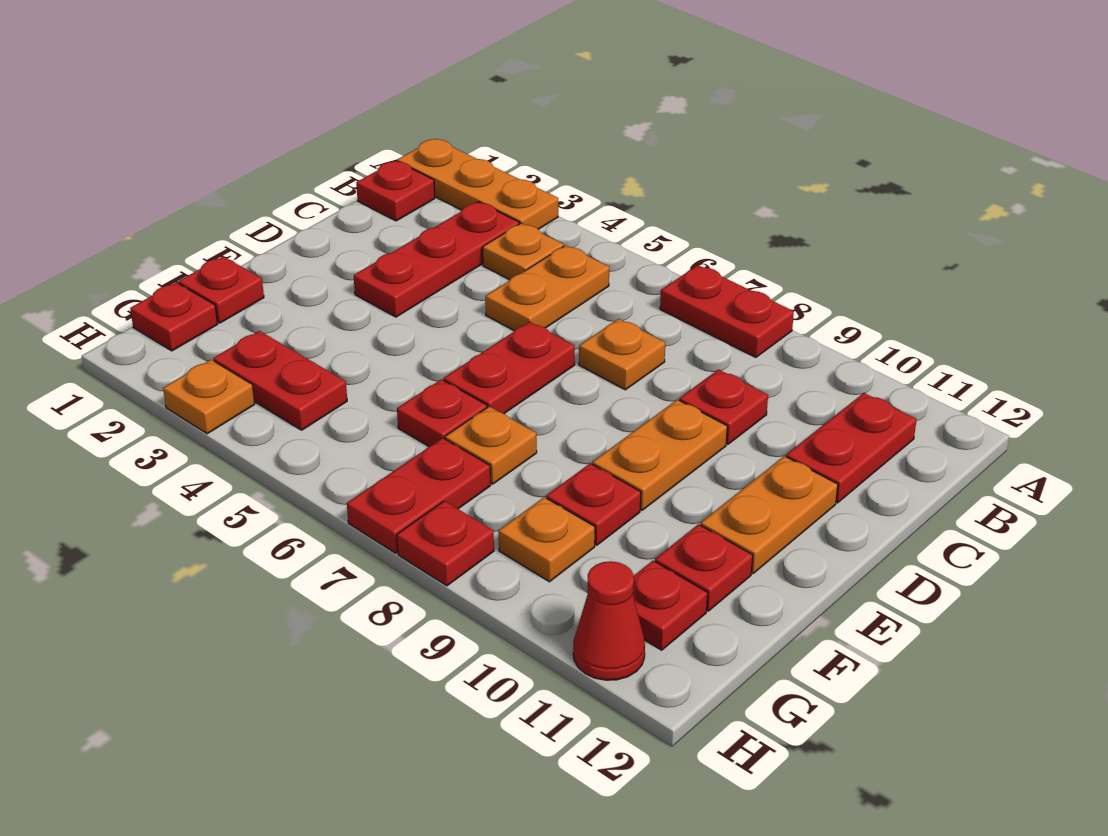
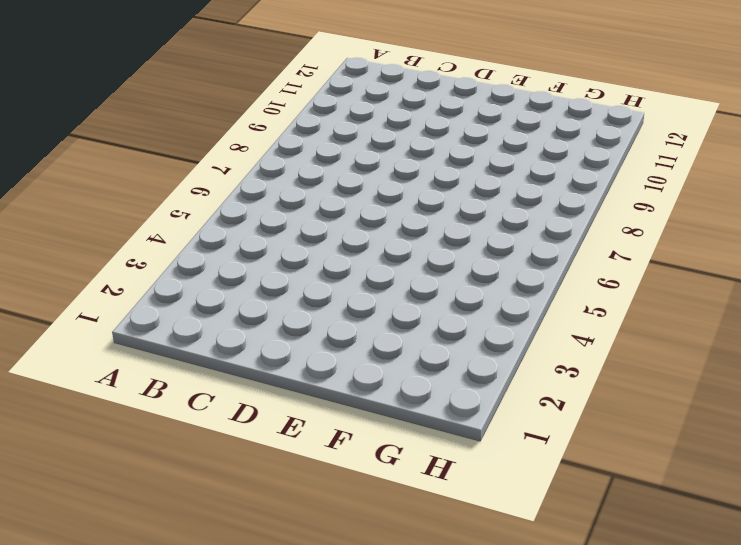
none -> orange 1x3 plate [397,139,558,229]
none -> red 1x2 plate [660,265,794,357]
none -> red 1x1 plate [356,161,435,221]

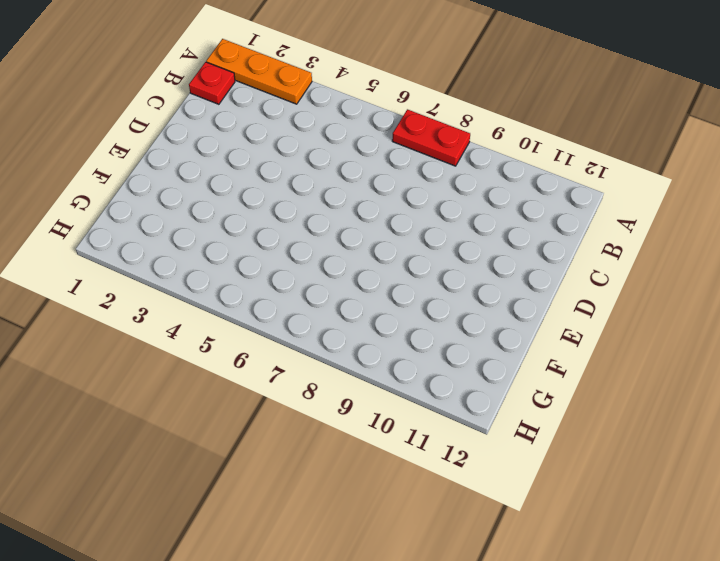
none -> red 1x3 plate [354,202,519,317]
none -> orange 1x1 plate [483,223,564,280]
none -> orange 1x2 plate [485,245,609,331]

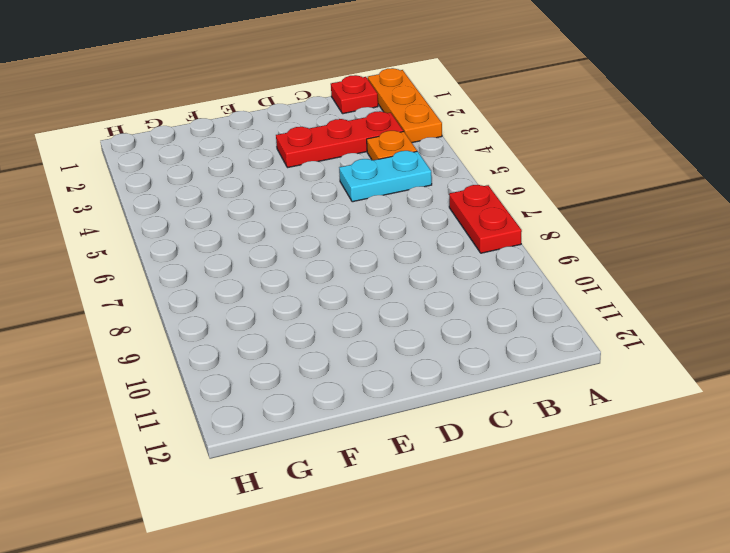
cyan 1x2 plate [339,151,432,202] -> orange 1x2 plate [485,245,609,331]
none -> red 1x2 plate [786,393,917,503]
none -> orange 1x1 plate [579,319,665,390]
none -> red 1x1 plate [679,370,768,444]

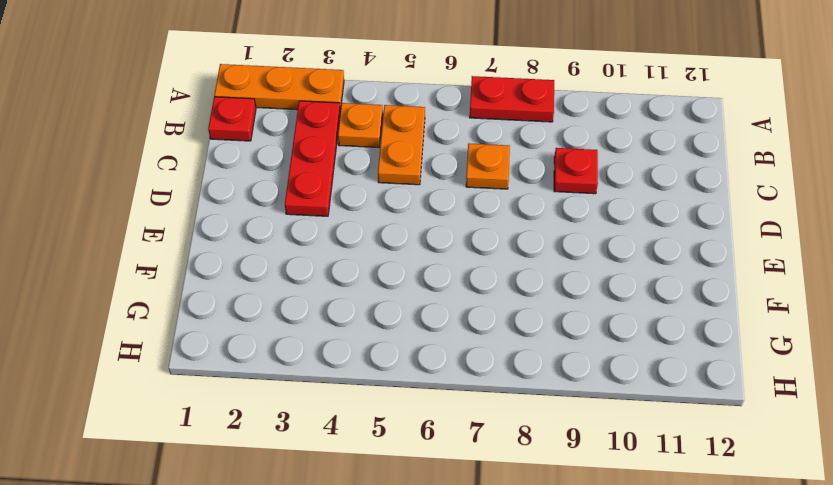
none -> red 1x2 plate [786,393,917,503]
none -> red 1x2 plate [443,322,575,413]
none -> orange 1x2 plate [592,400,727,510]

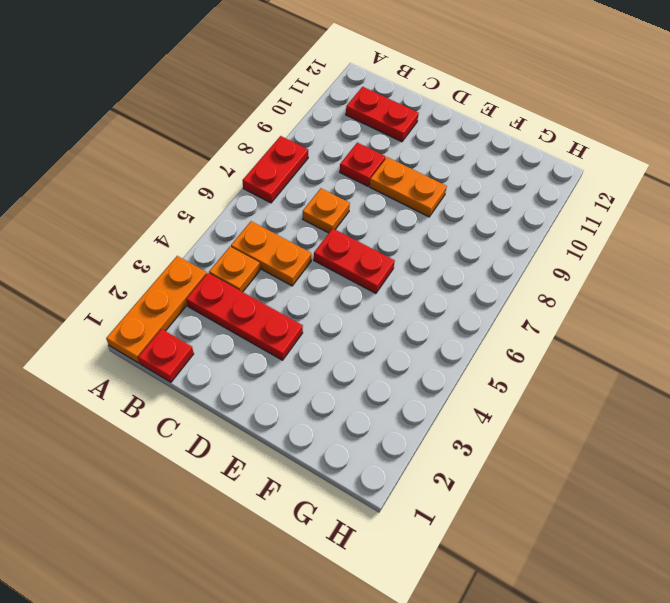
none -> orange 1x2 plate [701,456,838,573]
none -> red 1x1 plate [179,257,264,323]
none -> red 1x1 plate [397,379,487,446]

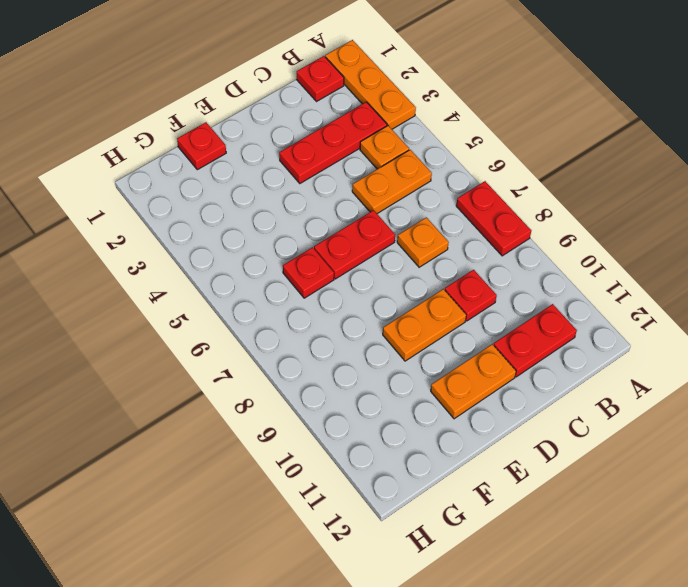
none -> orange 1x1 plate [445,406,537,484]
none -> red 1x1 plate [546,463,641,545]
none -> red 1x1 plate [655,524,753,611]

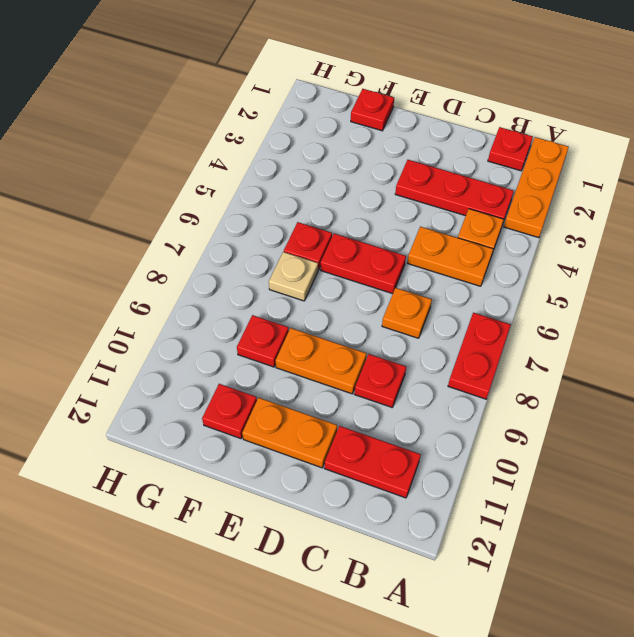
tan 1x1 plate [269,252,318,301] -> orange 1x1 plate [445,406,537,484]
none -> red 1x1 plate [130,282,218,351]
none -> red 1x2 plate [213,331,347,430]
none -> red 1x2 plate [347,438,491,553]

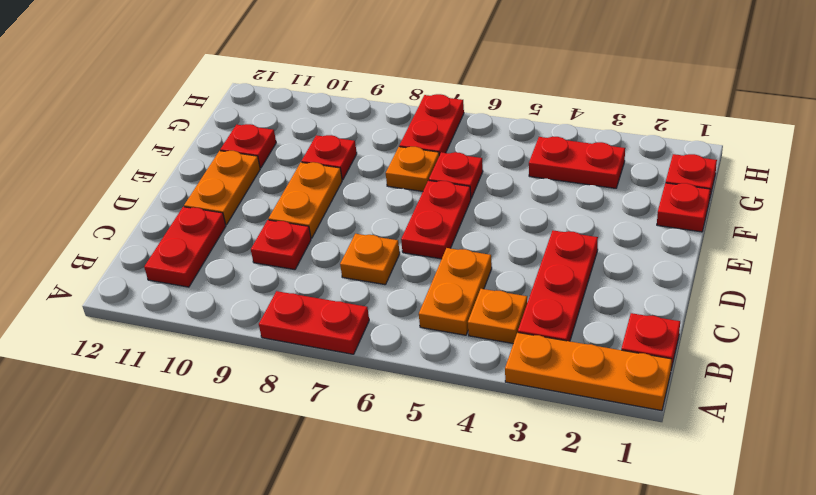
none -> orange 1x1 plate [499,497,595,582]
none -> red 1x1 plate [633,561,707,650]
none -> orange 1x1 plate [163,360,255,434]

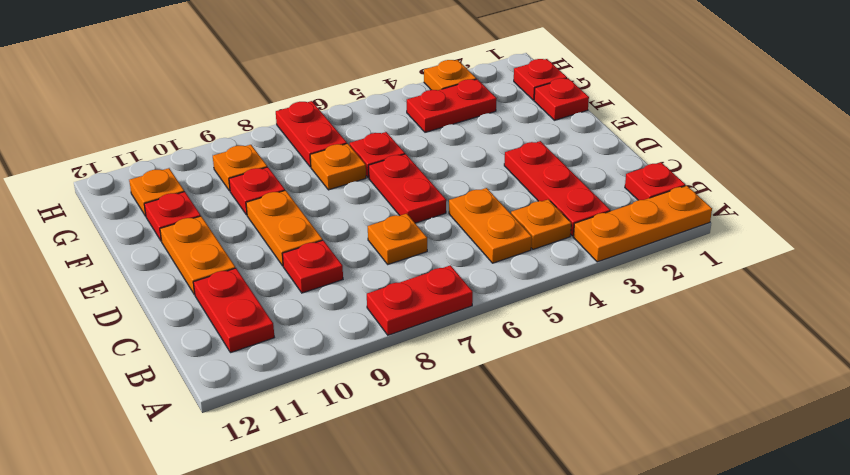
orange 1x1 plate [129,168,184,216] -> red 1x1 plate [633,561,707,650]
none -> red 1x1 plate [397,501,494,586]
none -> red 1x1 cone [573,561,645,680]

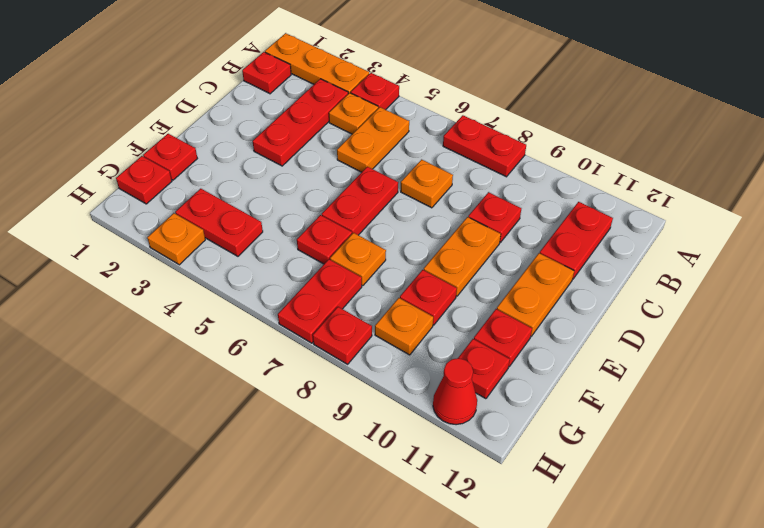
red 1x1 plate [351,73,399,110] -> none

